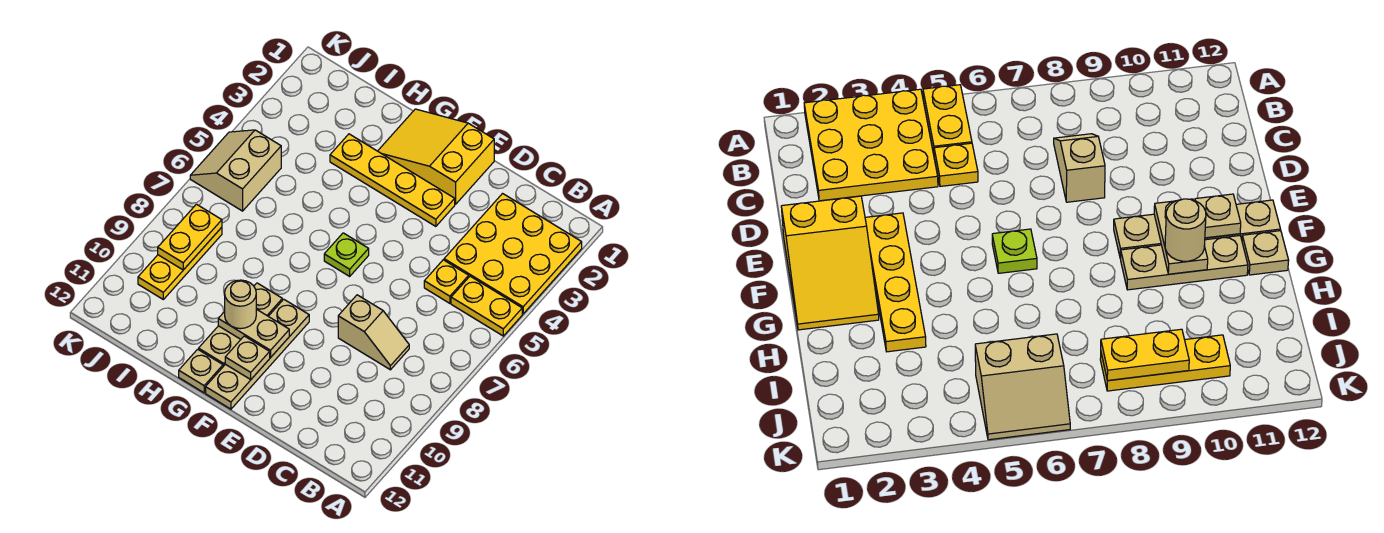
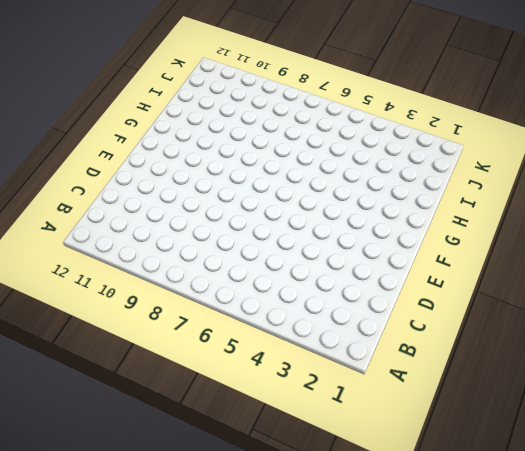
none -> yellow 3x3 plate [444,194,582,314]
none -> yellow 1x2 plate [451,276,522,336]
none -> yellow 1x1 plate [424,260,469,303]

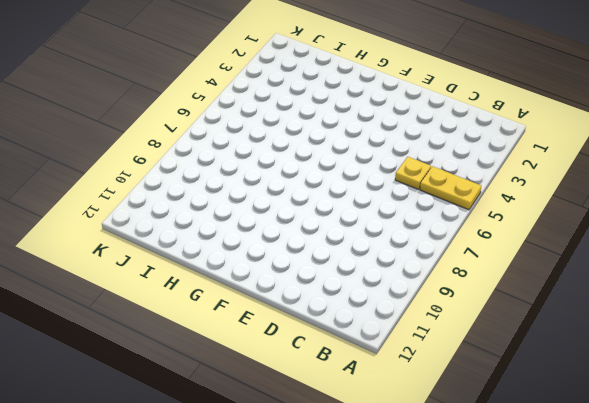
none -> yellow 3x3 plate [444,194,582,314]
none -> tan 1x2 slope [338,295,409,370]
none -> yellow 2x3 slope [378,109,494,204]

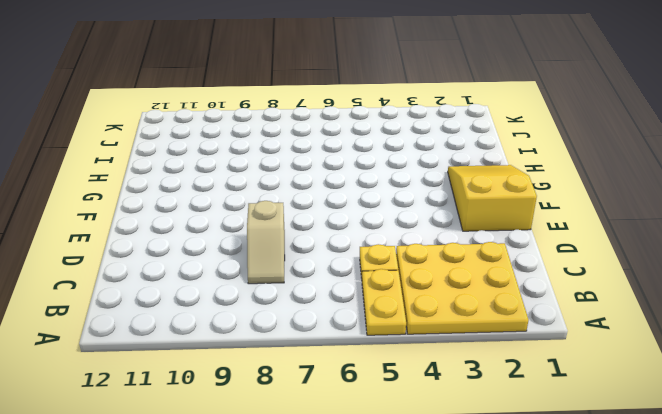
none -> yellow 1x4 plate [330,134,455,226]
none -> lime 1x1 plate [324,233,369,276]
none -> tan 1x4 plate [206,299,309,409]

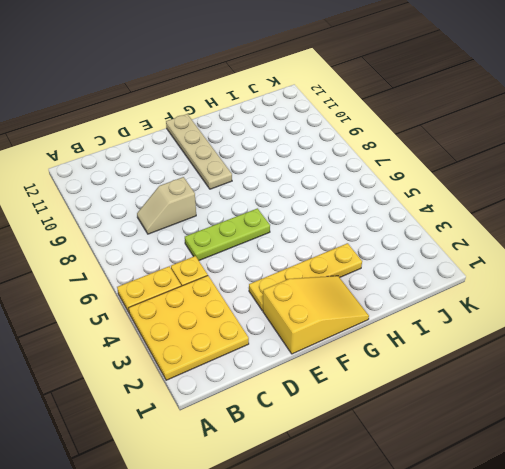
lime 1x3 plate [185,208,270,260] -> lime 1x1 plate [324,233,369,276]
none -> tan 1x3 plate [199,283,282,366]
none -> tan 1x1 plate [179,349,223,393]
none -> tan 2x2 slope [190,130,281,211]

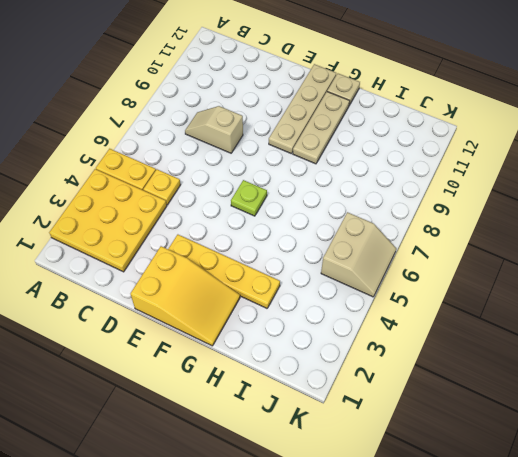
none -> yellow 1x3 plate [138,227,222,299]
none -> tan 1x2 plate [218,309,289,357]
none -> tan 1x1 plate [225,336,270,379]

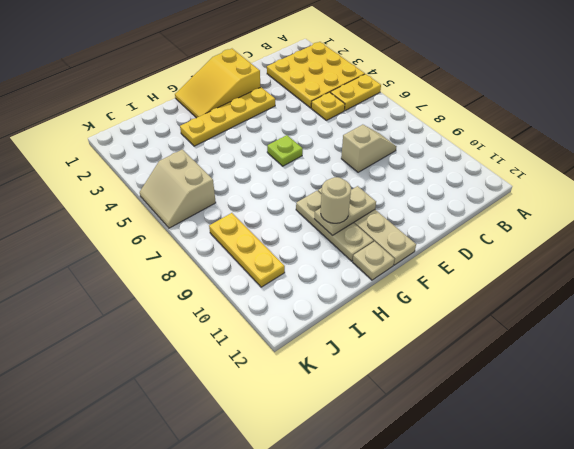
none -> tan 1x1 plate [225,336,270,379]
none -> yellow 1x2 plate [158,204,222,270]

